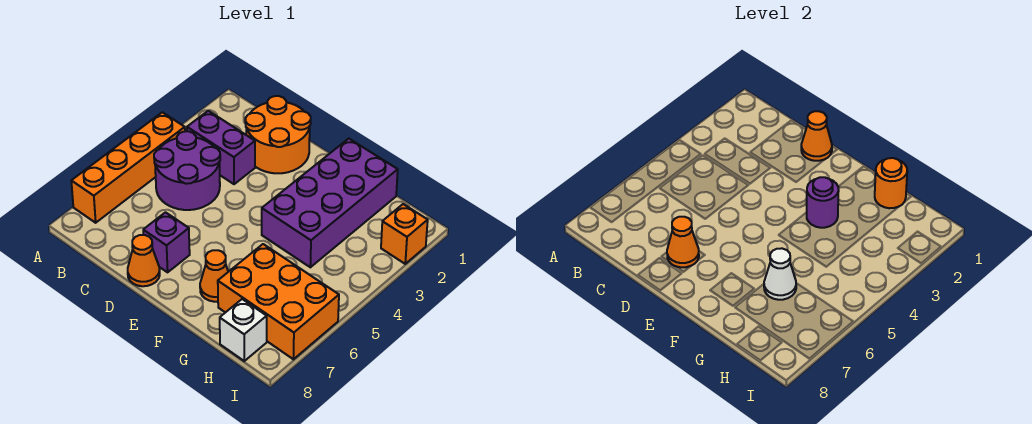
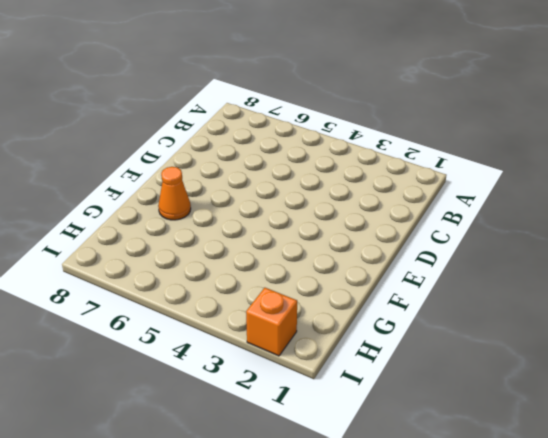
none -> orange 1x4 brick [71,112,185,223]
none -> purple 1x2 brick [187,111,255,184]
none -> purple 2x2 round brick [154,131,220,210]

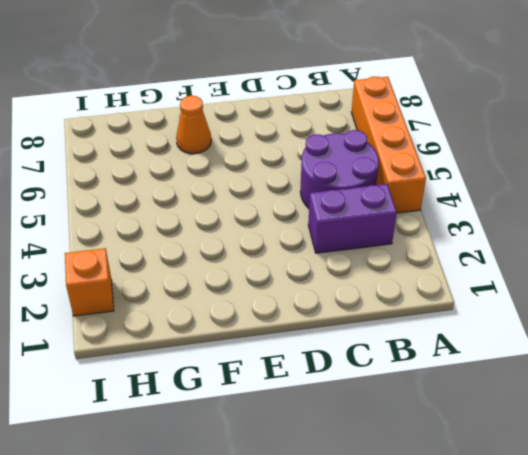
none -> orange 2x2 round brick [245,96,311,173]
none -> purple 1x1 brick [143,212,190,272]
none -> orange 1x1 cone [128,235,160,286]

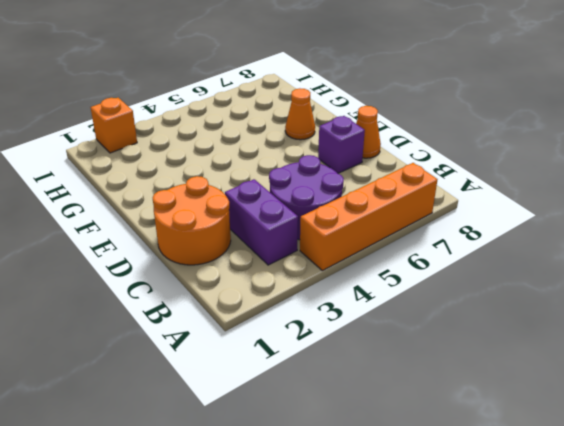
none -> purple 2x4 brick [262,139,398,267]
none -> orange 2x3 brick [218,244,339,359]
none -> white 1x1 brick [220,299,267,361]

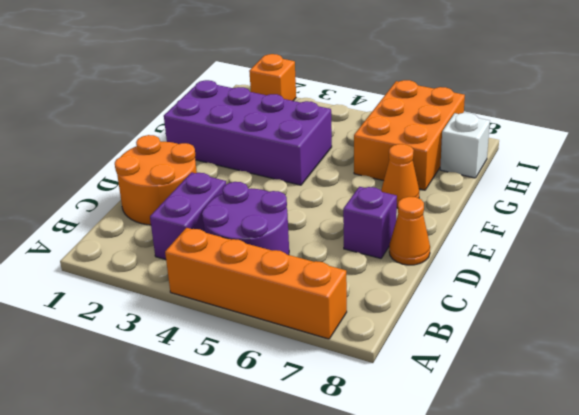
none -> orange 1x1 cone [801,111,832,161]
none -> orange 1x1 cone [667,217,699,267]
none -> purple 1x1 round brick [807,177,839,228]

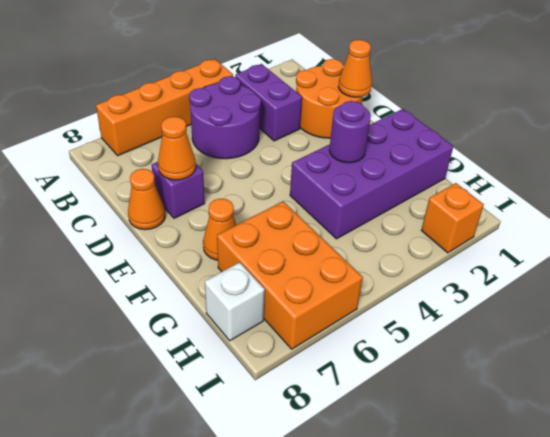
none -> orange 1x1 round brick [875,158,907,208]
none -> white 1x1 cone [764,248,796,300]

